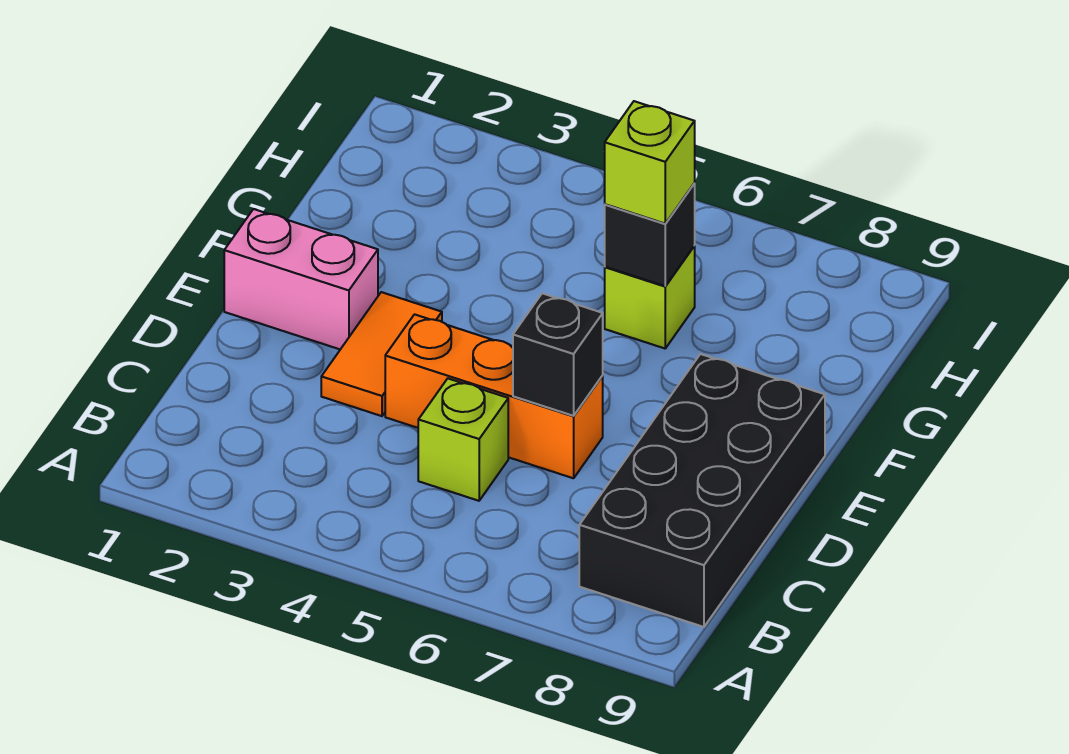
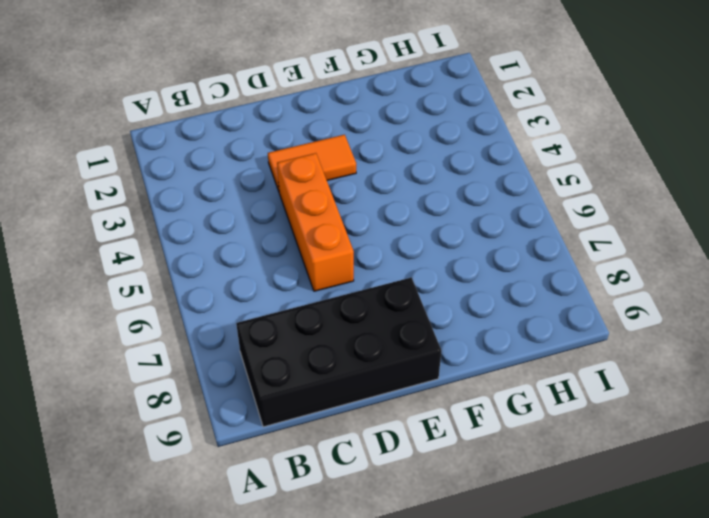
none -> lime 1x1 brick [418,379,508,501]
none -> pink 1x2 brick [224,209,378,349]

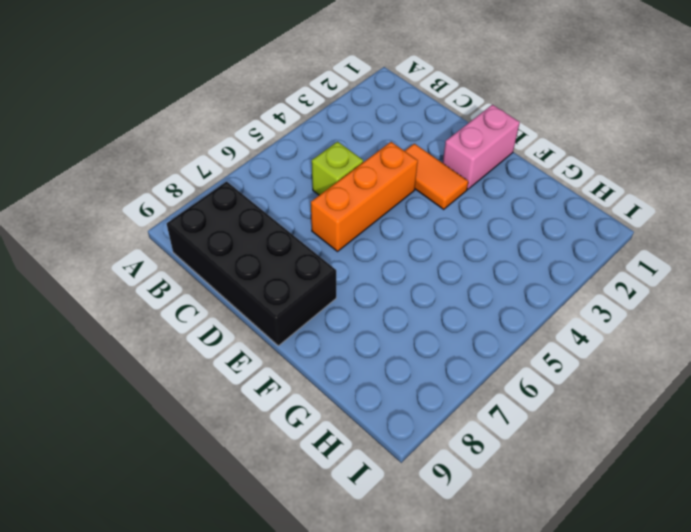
none -> lime 1x1 brick [605,246,695,348]
none -> black 1x1 brick [513,293,603,416]

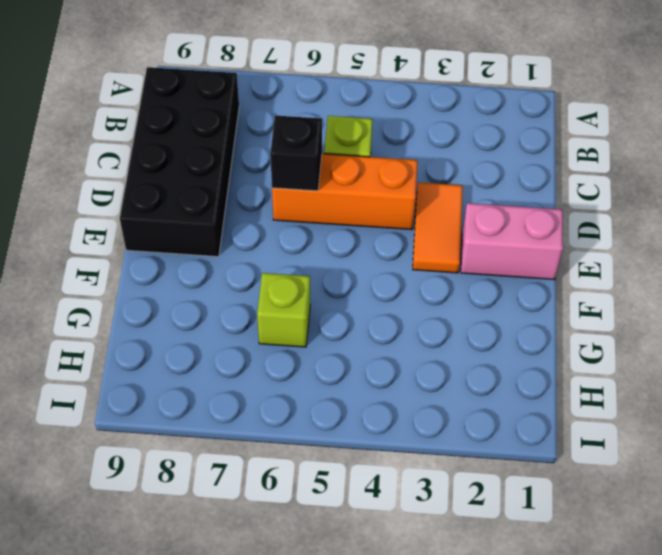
none -> black 1x1 brick [605,184,695,286]
none -> lime 1x1 brick [605,101,695,224]

